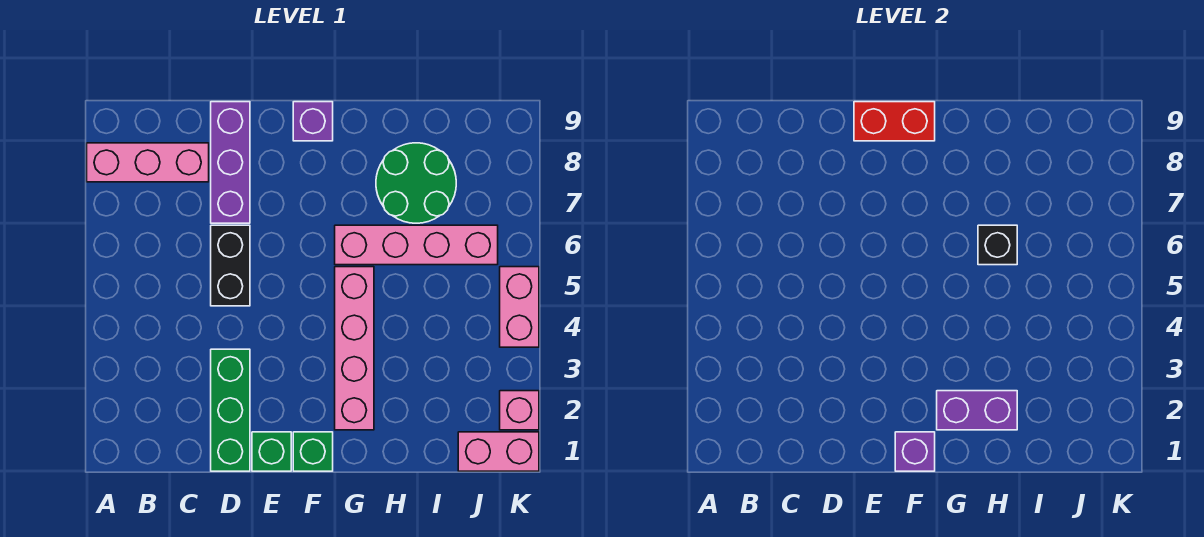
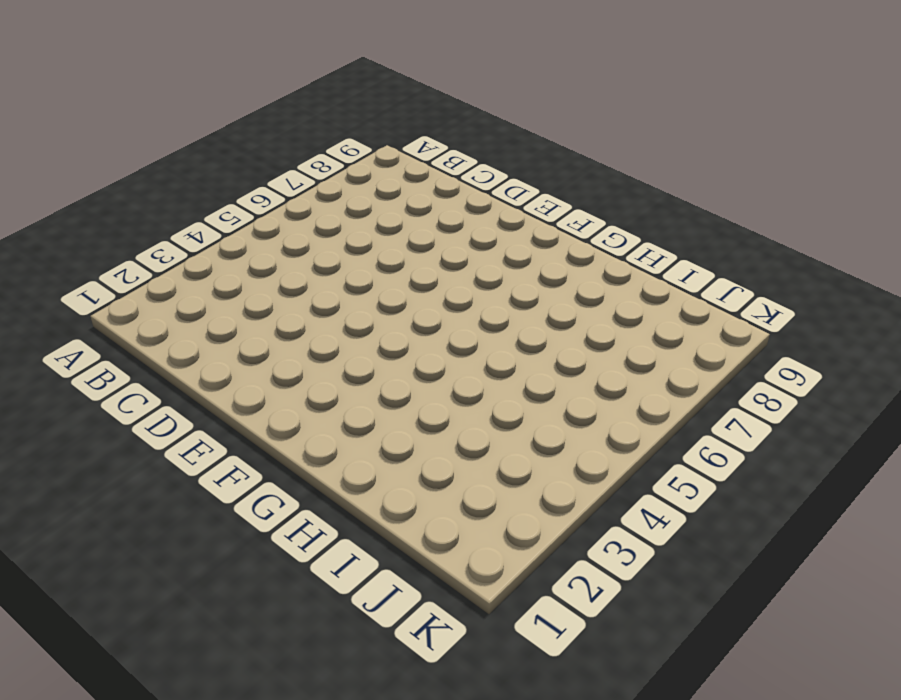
none -> pink 1x3 brick [87,143,209,182]
none -> green 1x3 brick [211,349,250,471]
none -> black 1x2 brick [211,225,250,306]

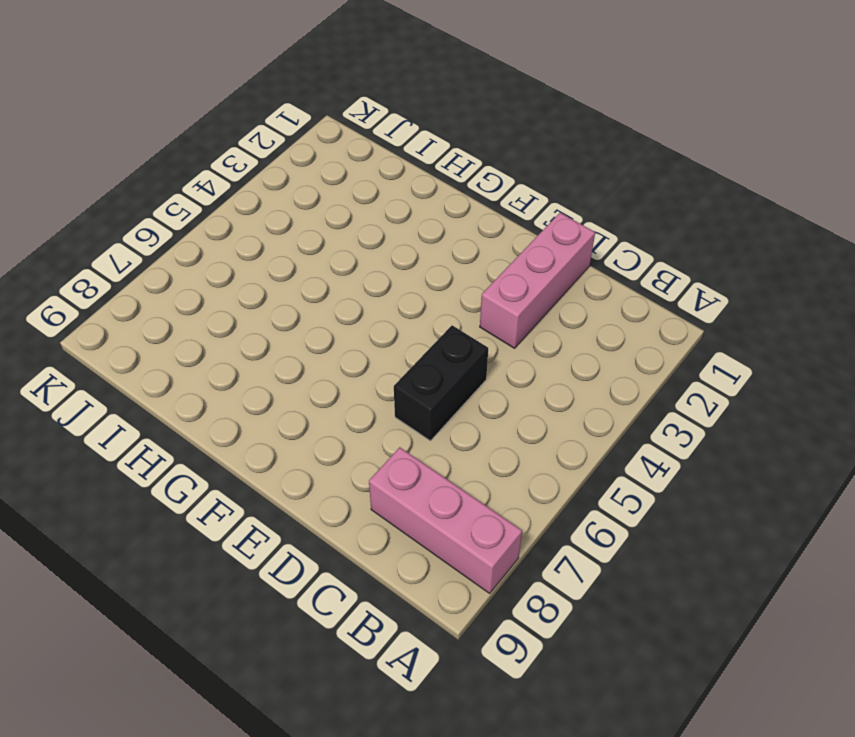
pink 1x3 brick [480,213,595,348] -> green 1x3 brick [211,349,250,471]
none -> purple 1x3 brick [211,102,250,223]
none -> green 1x1 brick [252,432,291,471]
none -> green 1x1 brick [293,432,333,471]

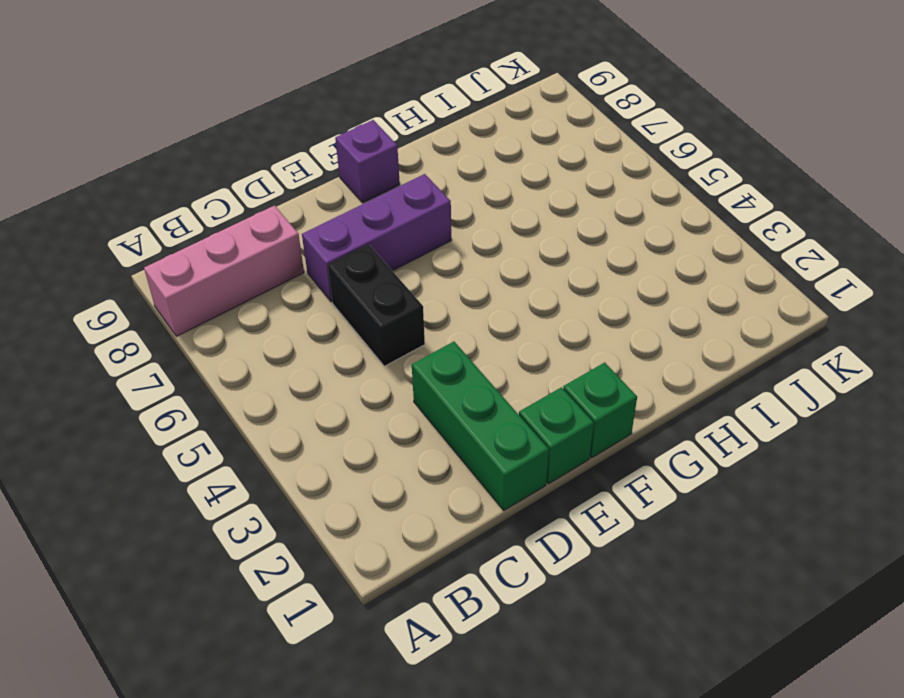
purple 1x3 brick [302,174,451,302] -> purple 1x3 brick turned to [211,102,250,223]
none -> pink 1x4 brick [335,267,374,430]
none -> pink 1x4 brick [335,225,498,265]
none -> green 2x2 round brick [376,143,456,223]

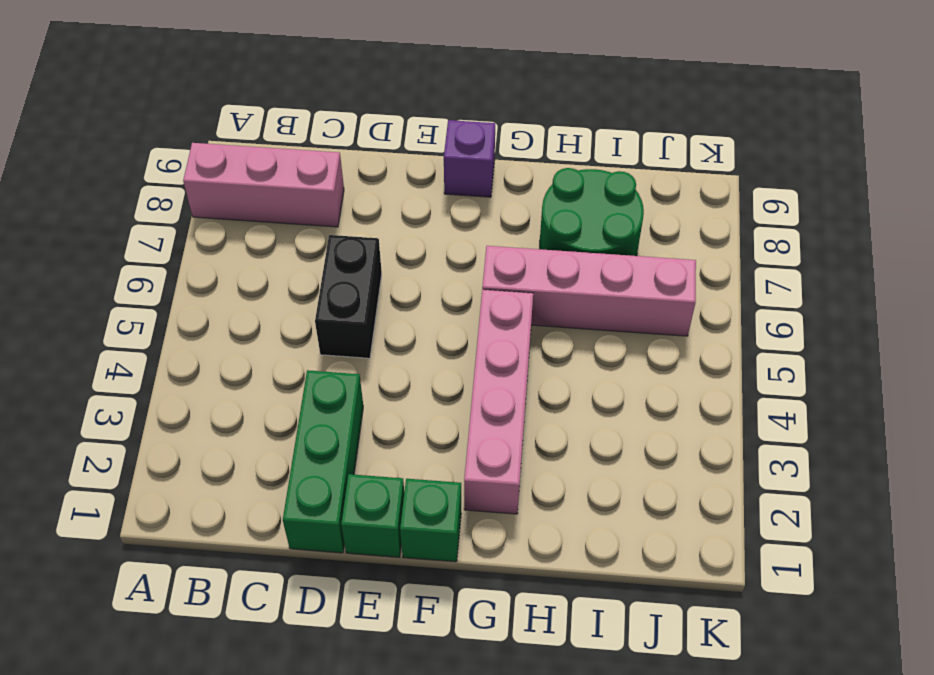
none -> purple 1x3 brick [211,102,250,223]
none -> pink 1x2 brick [458,432,539,471]
none -> pink 1x1 brick [500,391,539,430]

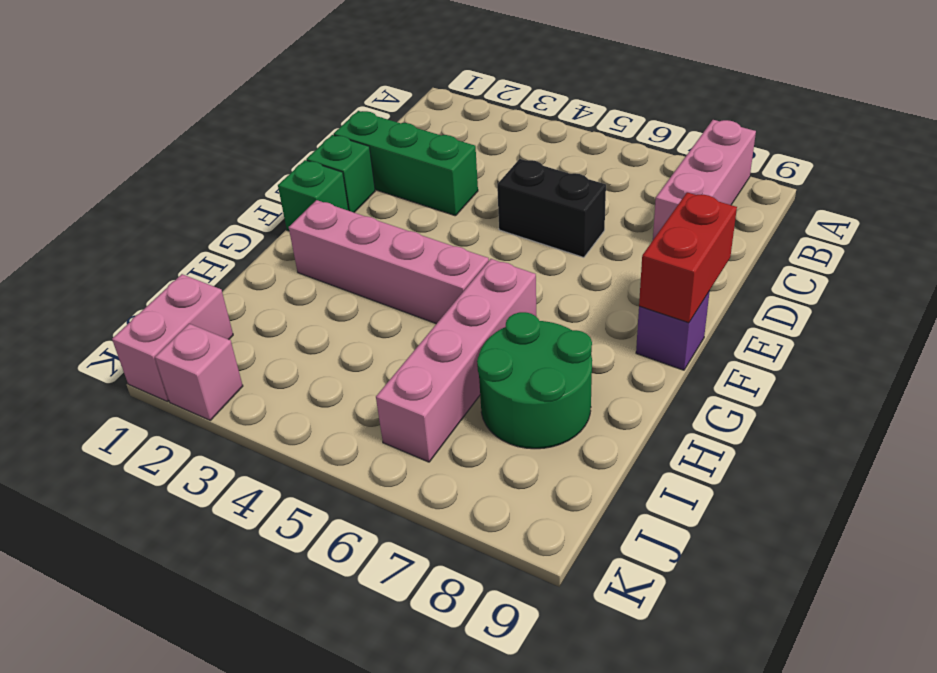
none -> purple 1x3 brick [211,102,250,223]
none -> pink 1x2 brick [500,267,539,347]
none -> purple 1x1 brick [895,432,935,471]

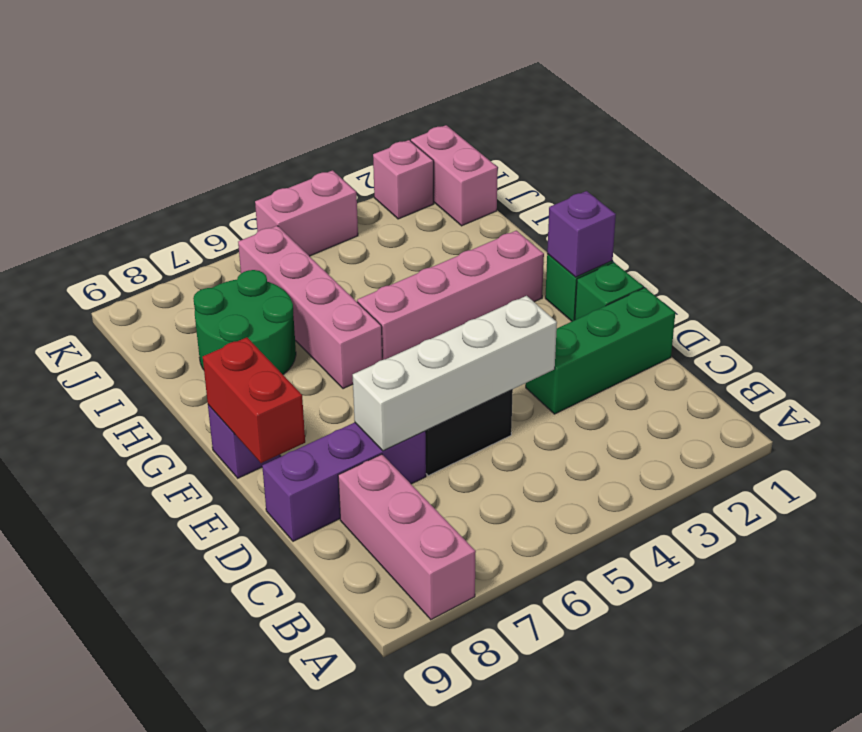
white 1x4 brick [353,296,557,451] -> none
none -> purple 1x2 brick [937,391,1017,430]
none -> black 1x1 brick [978,225,1017,265]

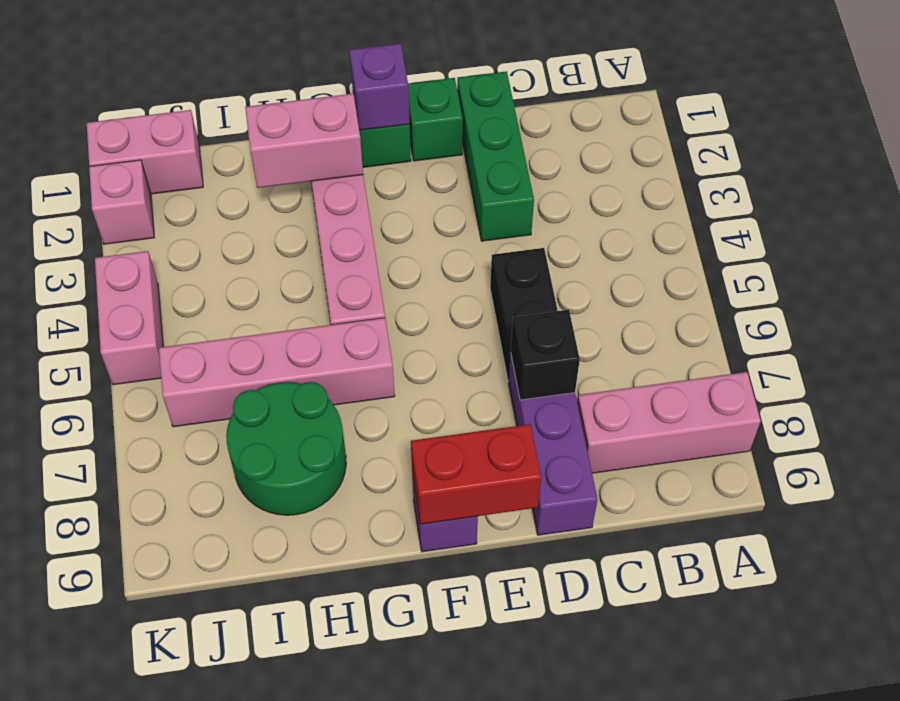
black 1x1 brick [511,310,580,400] -> black 1x1 brick moved to [978,225,1017,265]
pink 1x2 brick [245,94,363,188] -> purple 1x2 brick [937,391,1017,430]

